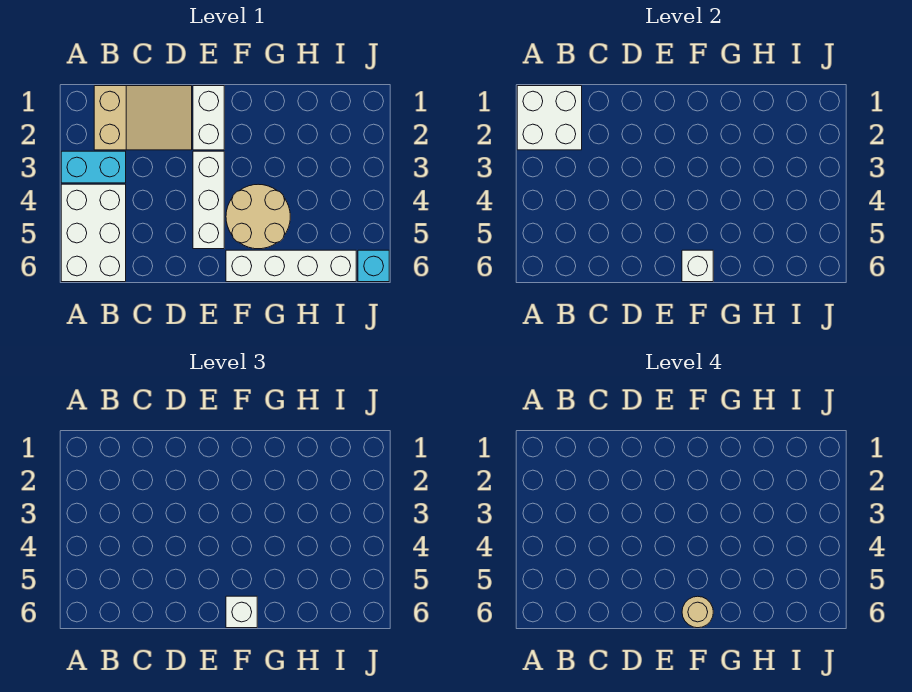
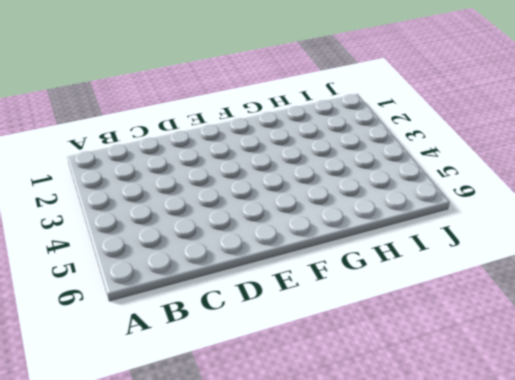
none -> cyan 1x2 brick [61,151,126,183]
none -> white 2x3 brick [61,184,126,282]
none -> tan 2x3 slope [94,86,192,150]

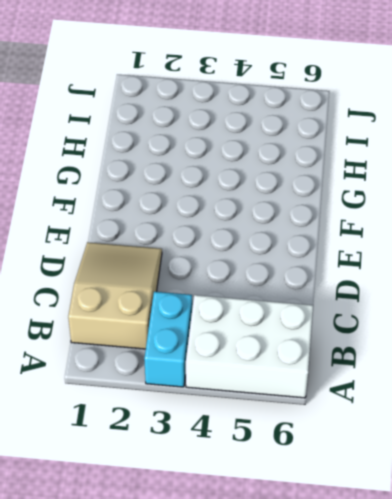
none -> white 1x2 brick [193,86,224,150]
none -> white 1x3 brick [193,151,224,249]
none -> tan 2x2 round brick [226,184,290,249]

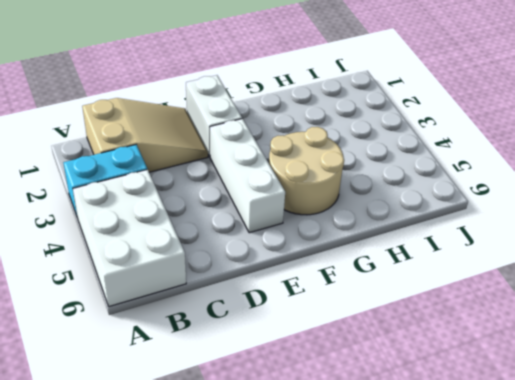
none -> white 1x4 brick [226,250,356,282]
none -> cyan 1x1 brick [358,250,389,282]
none -> white 2x2 brick [517,86,582,150]

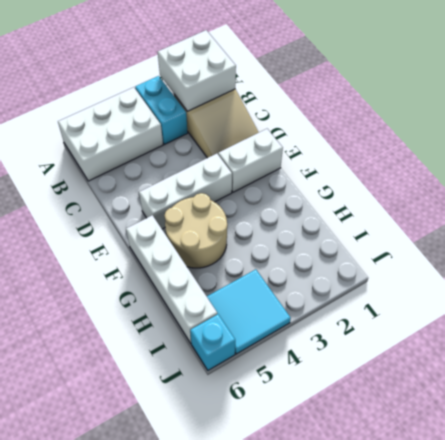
cyan 2x2 tile [207,269,291,354] -> none
none -> white 1x1 brick [682,250,713,282]
none -> white 1x1 brick [226,596,257,628]
none -> tan 1x1 round brick [682,596,713,628]

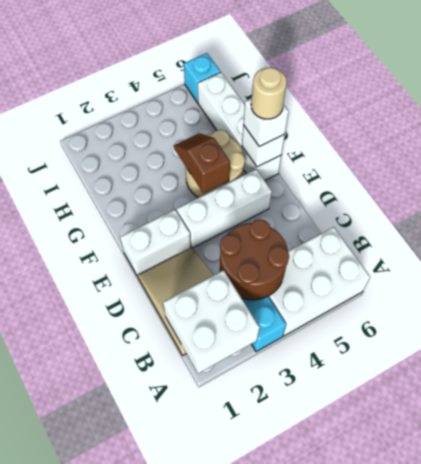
brown 2x2 round brick [220,220,289,300] -> none
brown 1x2 slope [174,133,230,193] -> none

